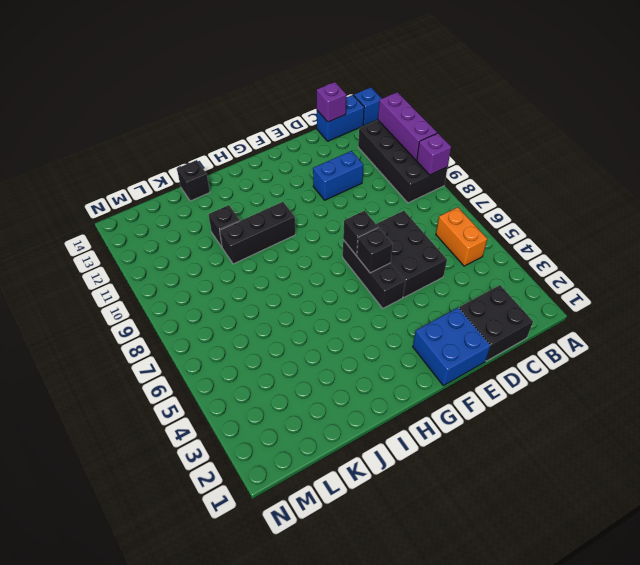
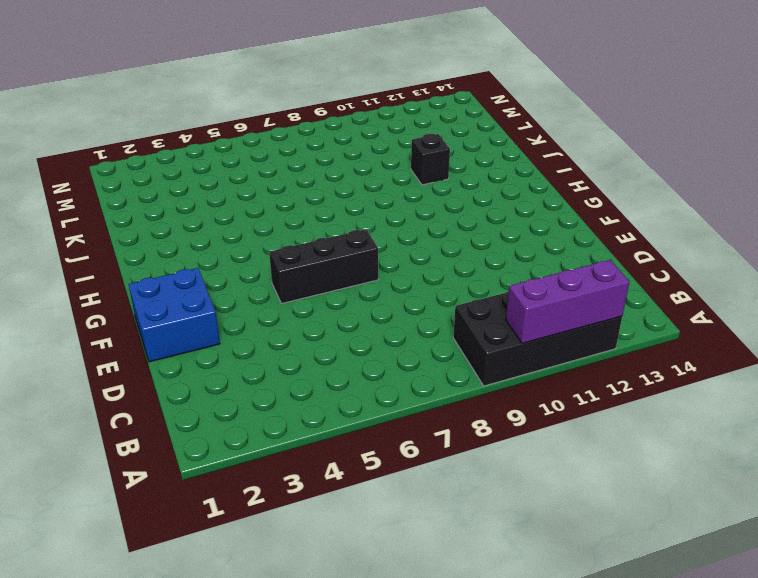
none -> blue 1x1 brick [354,87,382,126]
none -> orange 1x2 brick [436,207,487,266]
none -> blue 1x2 brick [317,95,364,141]

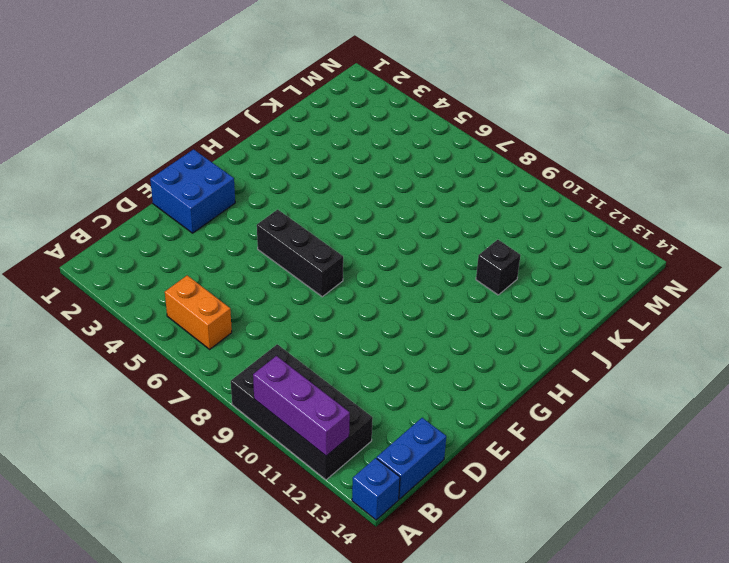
none -> black 2x2 brick [459,285,533,361]
none -> black 2x3 brick [376,211,447,297]
none -> blue 1x2 brick [313,151,363,200]

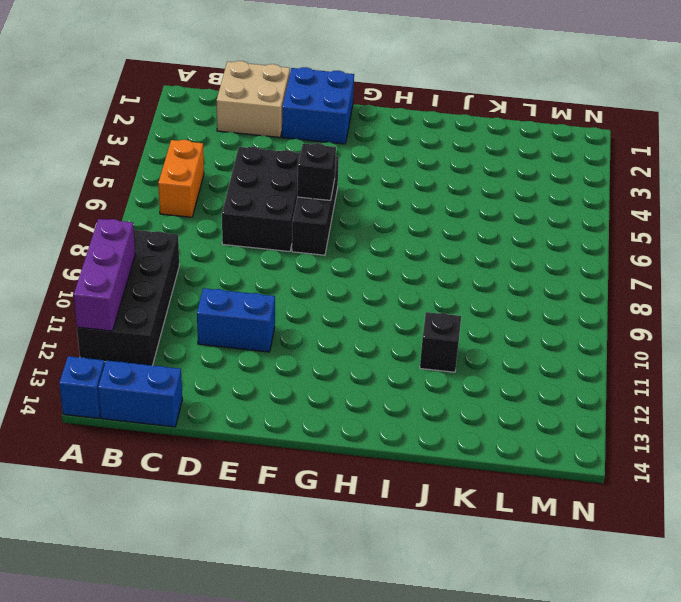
tan 2x2 brick [217,61,290,137] -> black 2x2 brick [459,285,533,361]
none -> black 1x3 brick [220,202,295,264]
none -> black 1x1 brick [177,160,210,201]
none -> purple 1x1 brick [417,133,451,175]

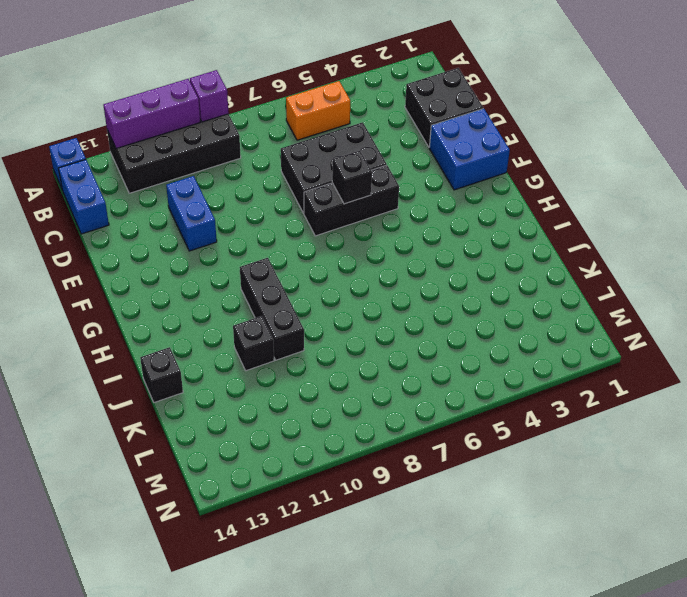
none -> purple 1x1 brick [317,82,346,122]
none -> black 1x1 brick [343,211,378,255]

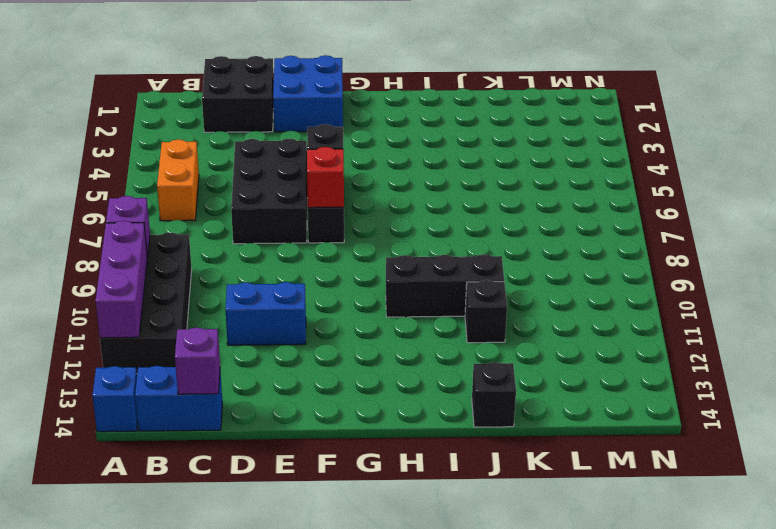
red 1x1 brick [307,147,344,208] -> black 1x1 brick [343,211,378,255]

